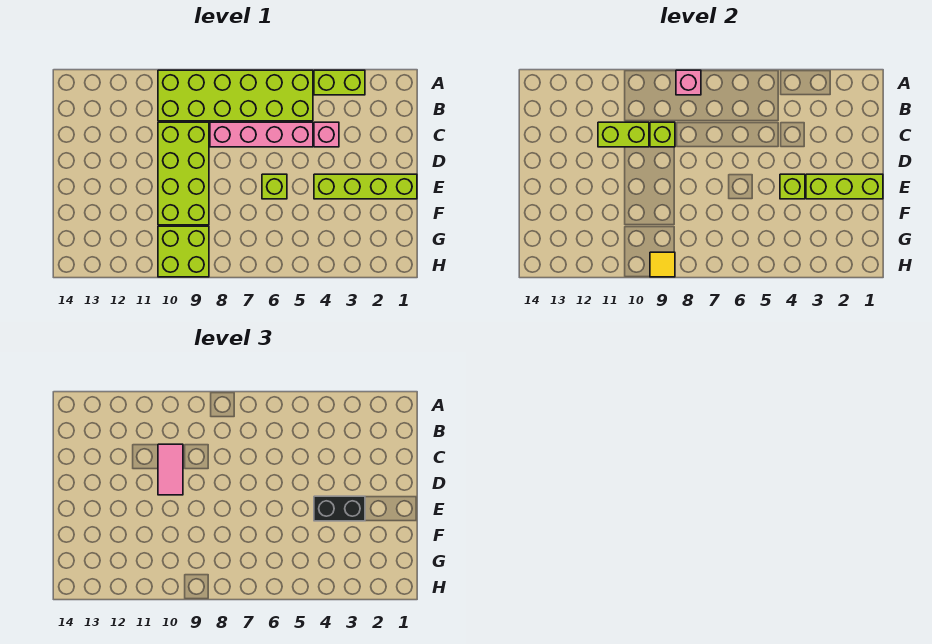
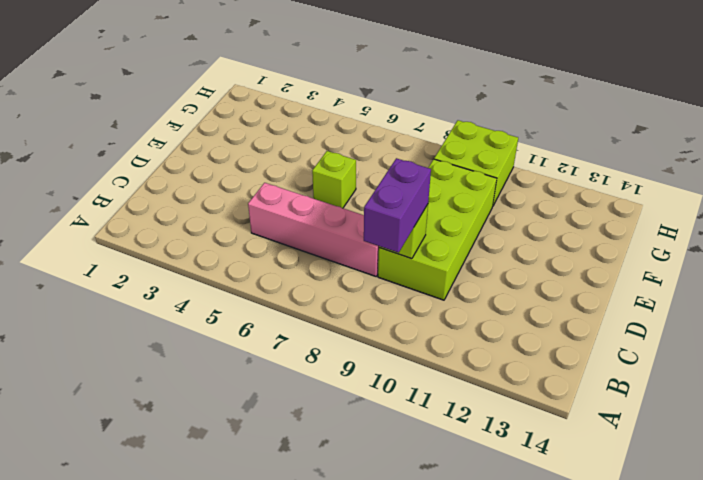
purple 1x2 brick [364,158,431,253] -> none
none -> lime 1x2 brick [314,70,365,95]
none -> lime 2x6 brick [158,70,313,121]
none -> pink 1x1 brick [314,122,339,147]

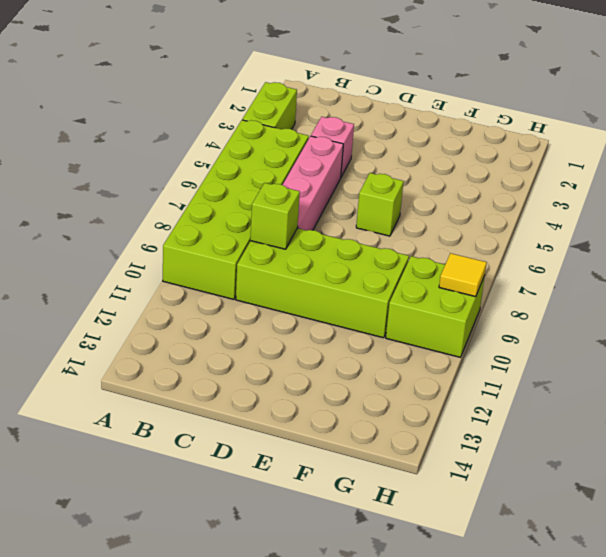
none -> lime 1x4 brick [314,174,417,199]
none -> pink 1x1 brick [676,70,701,95]
none -> lime 1x2 brick [598,122,649,147]

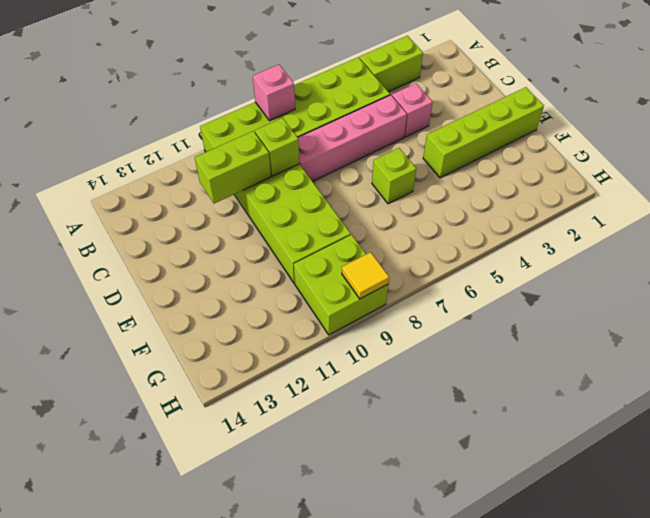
none -> lime 1x3 brick [806,174,883,199]
none -> lime 1x1 brick [780,174,805,199]
none -> pink 1x2 tile [158,444,183,495]

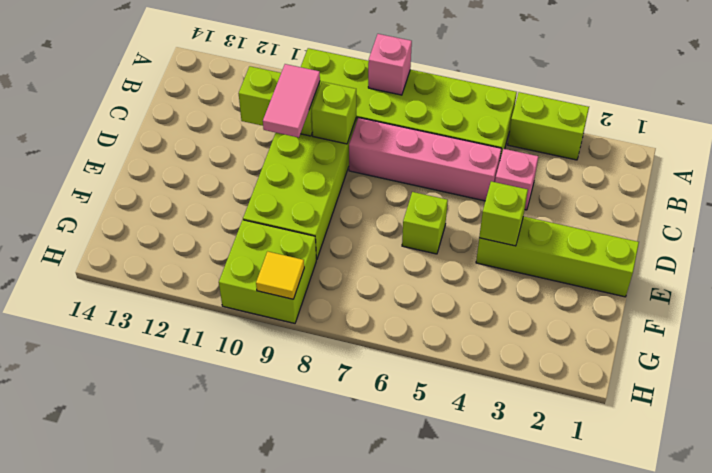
none -> lime 1x3 brick [806,174,883,199]
none -> black 1x2 brick [314,496,365,521]

